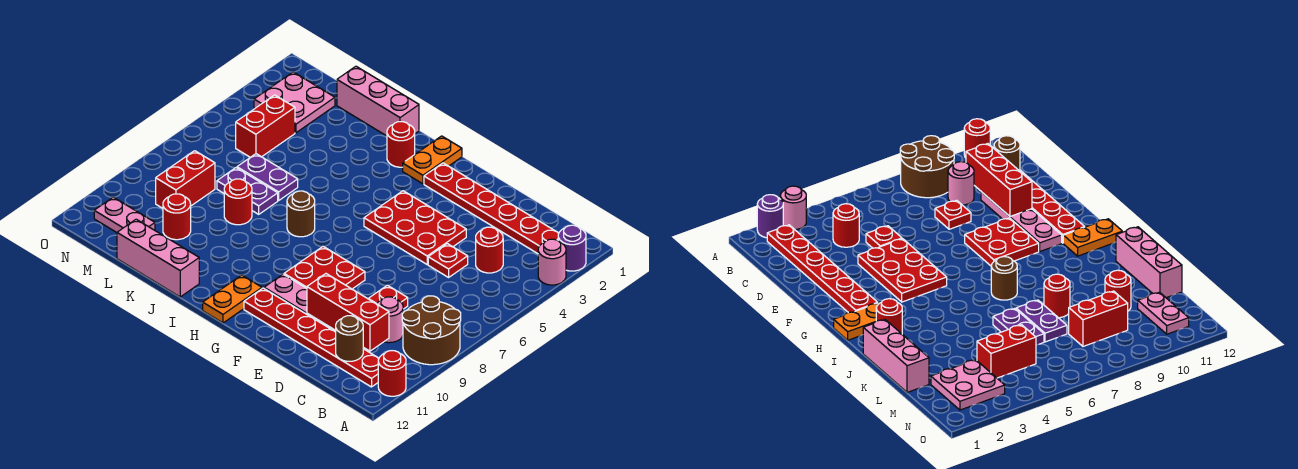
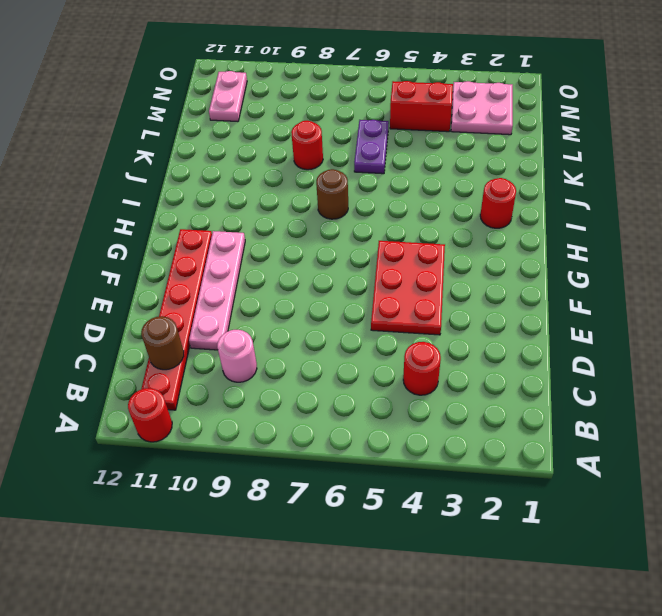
none -> purple 1x1 round brick [558,225,586,271]
none -> pink 1x1 round brick [538,239,566,285]
none -> brown 2x2 round brick [402,296,461,365]

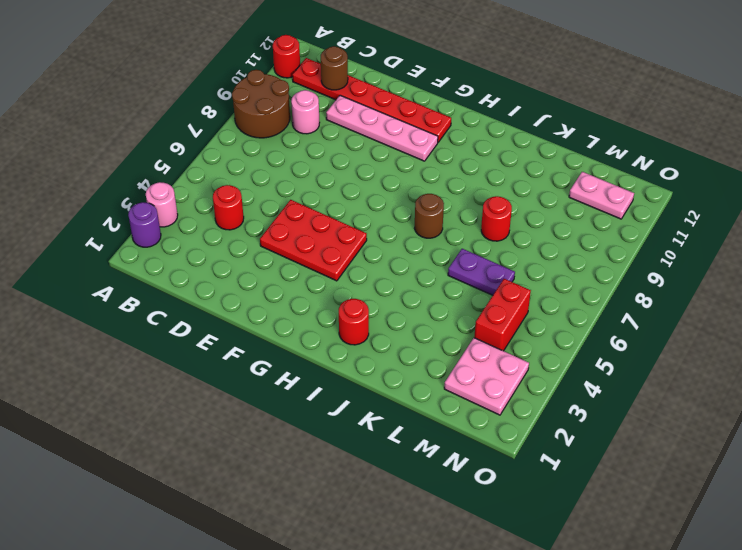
none -> red 1x6 plate [424,163,559,254]
none -> red 1x1 plate [428,244,468,277]
none -> red 1x1 plate [369,285,408,309]

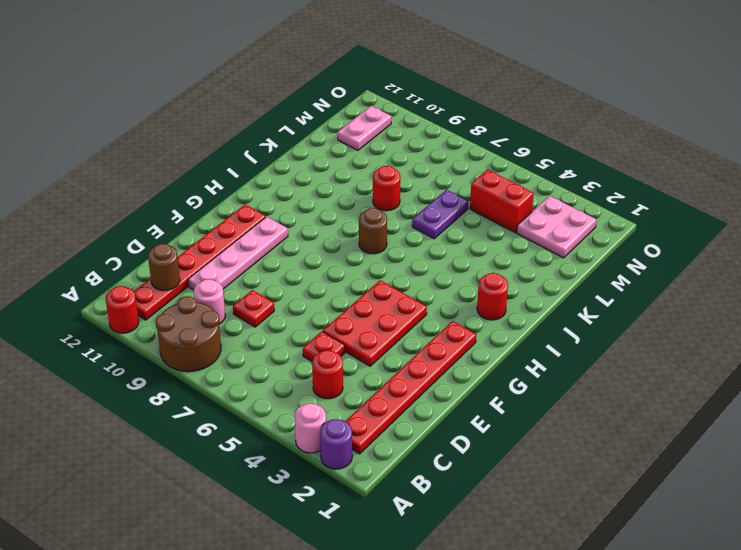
none -> red 2x2 plate [284,246,365,289]
none -> orange 1x2 plate [403,136,462,184]
none -> orange 1x2 plate [203,275,262,323]

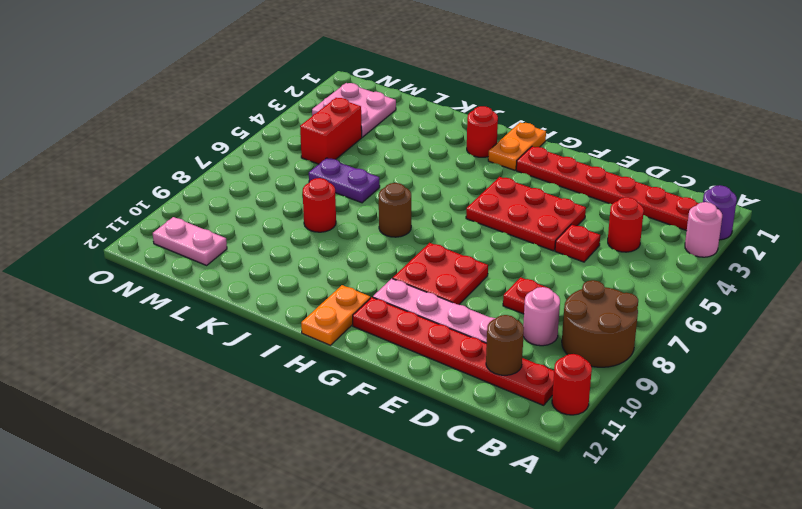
none -> pink 1x3 brick [337,66,419,136]
none -> pink 1x3 brick [117,219,199,297]
none -> purple 1x2 plate [217,168,278,214]

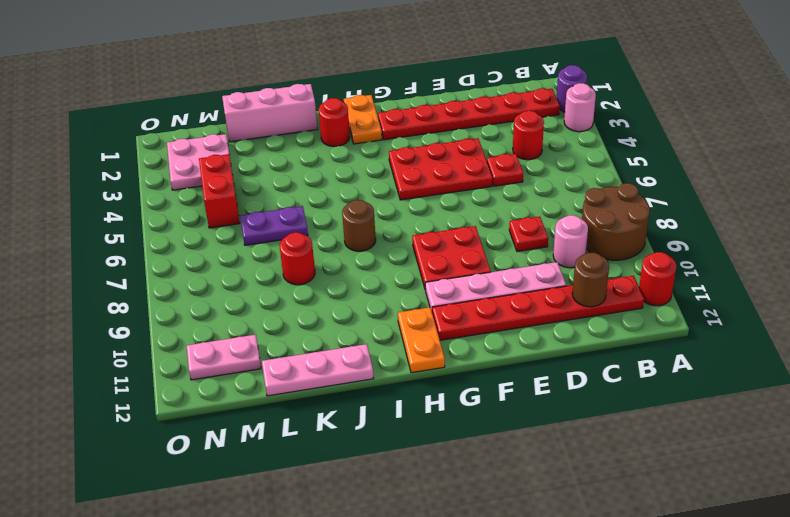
pink 1x3 plate [262,344,374,396] -> pink 1x3 brick [117,219,199,297]
none -> purple 1x2 plate [217,168,278,214]
none -> red 1x1 round brick [163,194,191,240]
none -> red 1x2 brick [156,151,215,208]

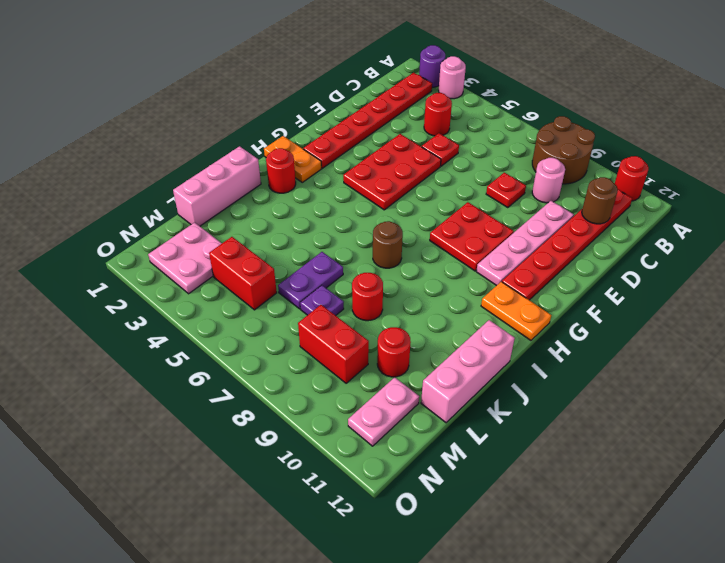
purple 1x1 plate [300,285,344,316] -> purple 1x2 plate [217,168,278,214]
none -> red 1x3 brick [307,274,389,351]

